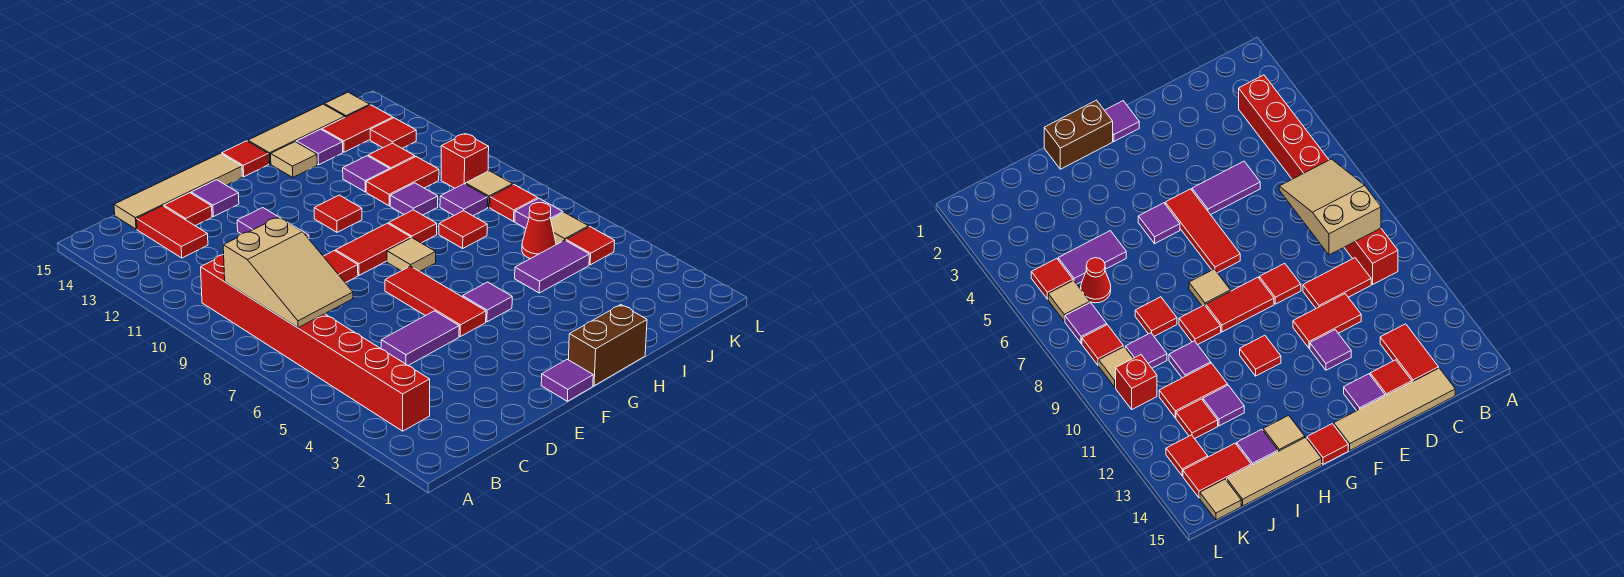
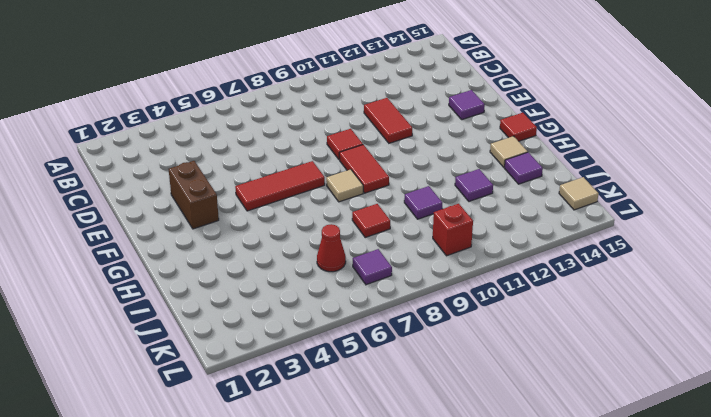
brown 1x2 brick [169,161,219,229] -> brown 1x2 brick moved to [568,305,647,386]
none -> red 1x8 brick [201,255,430,431]
none -> red 1x2 tile [1303,258,1371,308]
none -> red 1x2 tile [137,206,208,258]
none -> tan 1x4 tile [114,153,242,229]

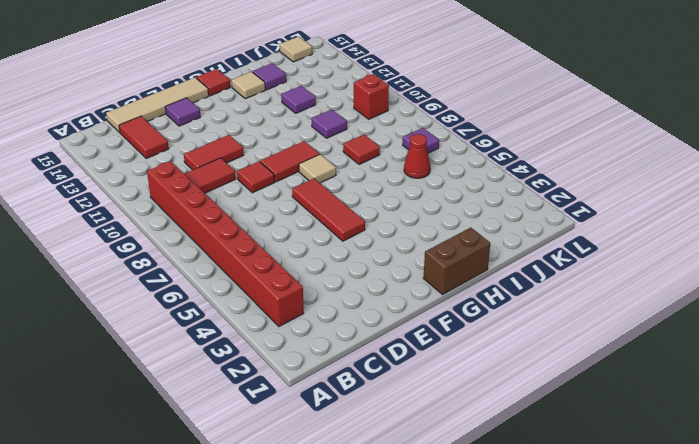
none -> purple 1x2 tile [381,311,459,366]
none -> red 1x1 tile [164,193,212,226]
none -> purple 1x1 tile [237,208,278,234]
none -> purple 1x1 tile [541,359,593,401]

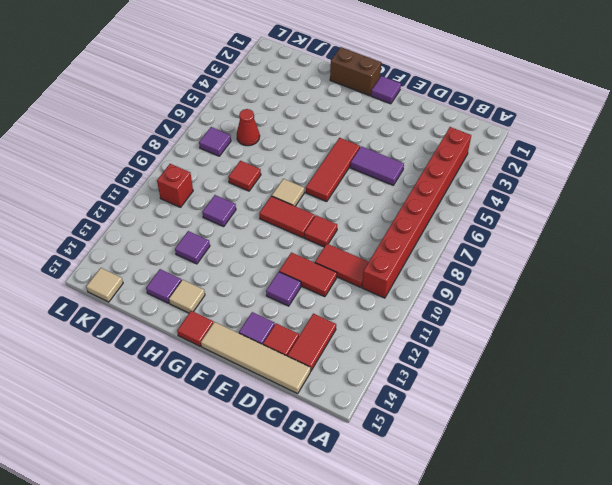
none -> purple 1x1 tile [463,282,512,322]
none -> red 1x1 tile [314,195,362,232]
none -> red 1x1 tile [389,210,437,243]
none -> tan 1x3 tile [248,104,345,164]

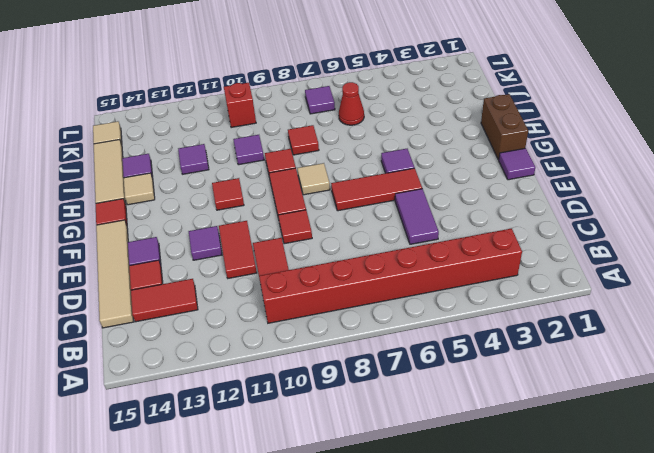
none -> purple 1x2 tile [515,240,589,293]
none -> red 1x2 tile [366,157,439,206]
none -> purple 1x1 tile [440,184,488,216]
none -> red 1x1 tile [368,143,415,169]

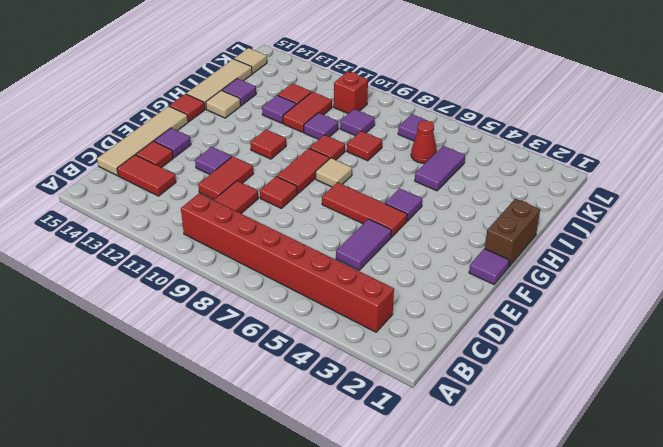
none -> red 1x2 tile [322,105,393,152]
none -> red 1x1 tile [566,227,615,265]
none -> tan 1x1 tile [551,212,589,245]
none -> red 1x1 tile [490,185,538,221]

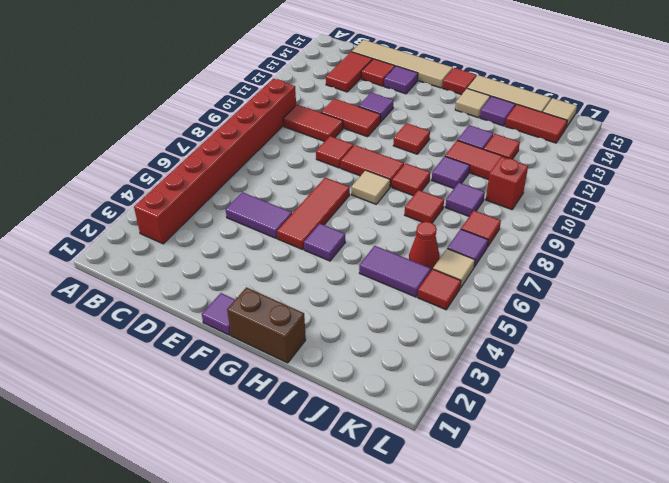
none -> tan 1x1 tile [466,171,513,207]
none -> red 1x1 tile [370,118,416,148]
none -> tan 2x3 slope [223,217,353,328]

